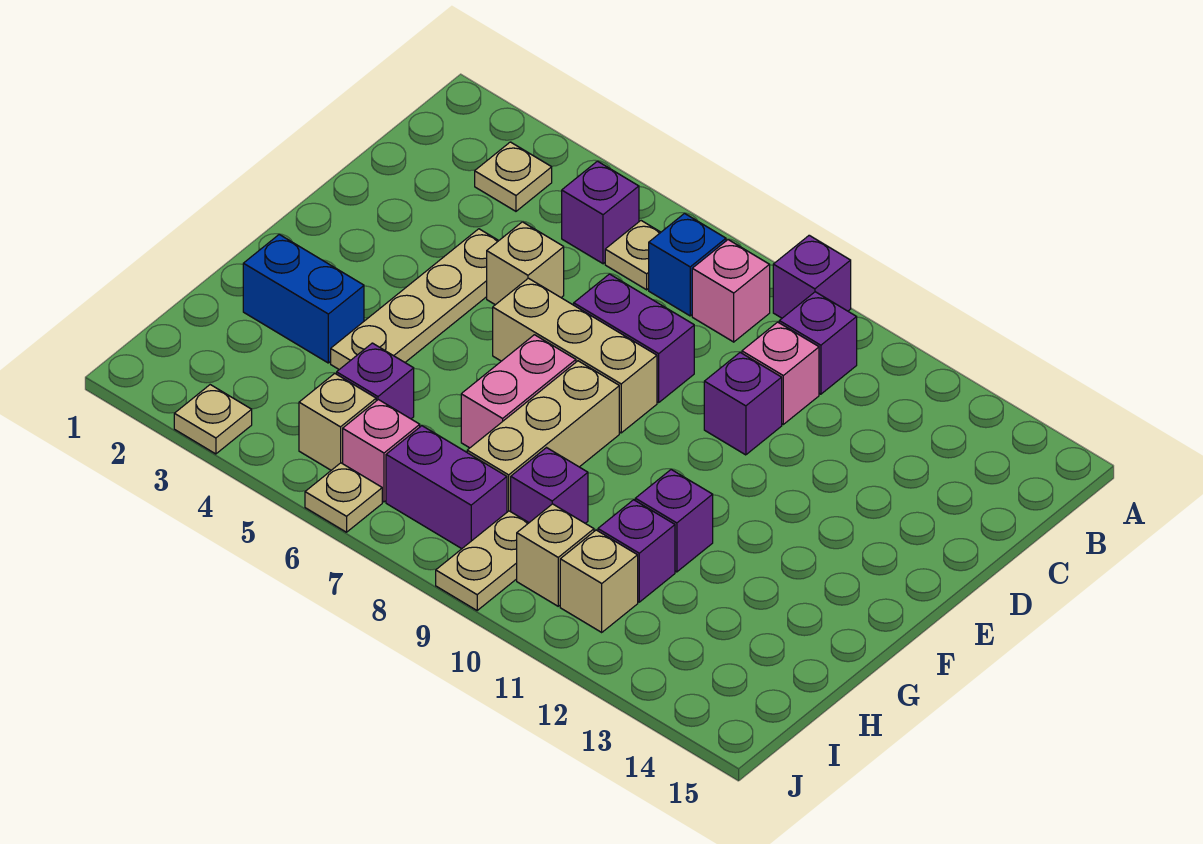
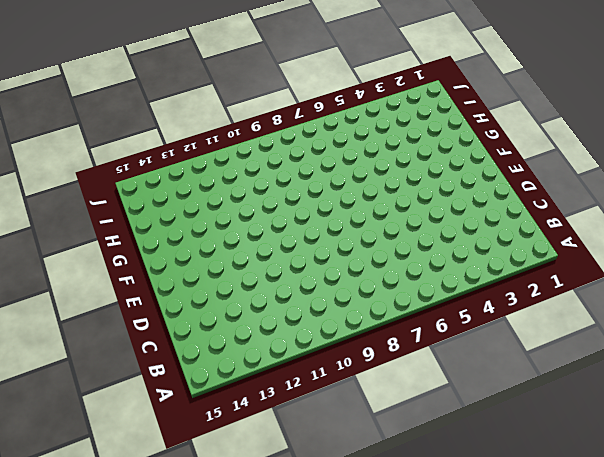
none -> purple 1x1 brick [773,235,851,318]
none -> tan 1x1 plate [475,142,552,211]
none -> purple 1x1 brick [562,161,639,264]

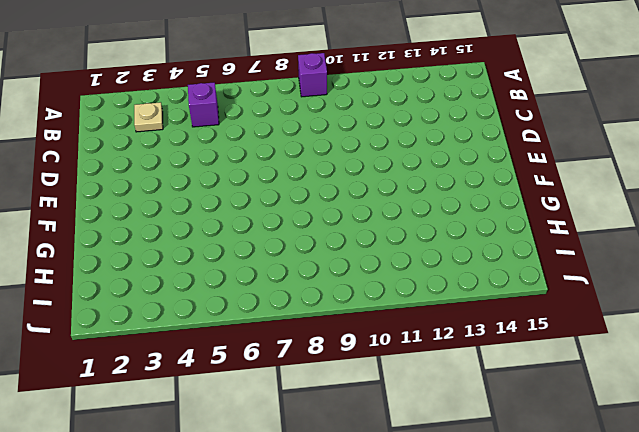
none -> tan 1x1 plate [605,221,661,290]
none -> blue 1x1 brick [649,214,726,316]
none -> pink 1x1 brick [692,240,770,342]

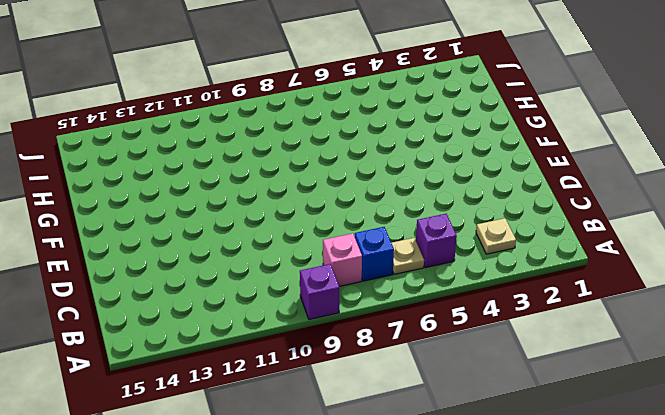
none -> purple 1x1 brick [779,292,857,394]
none -> pink 1x1 brick [742,322,819,424]
none -> tan 1x4 plate [331,229,499,369]

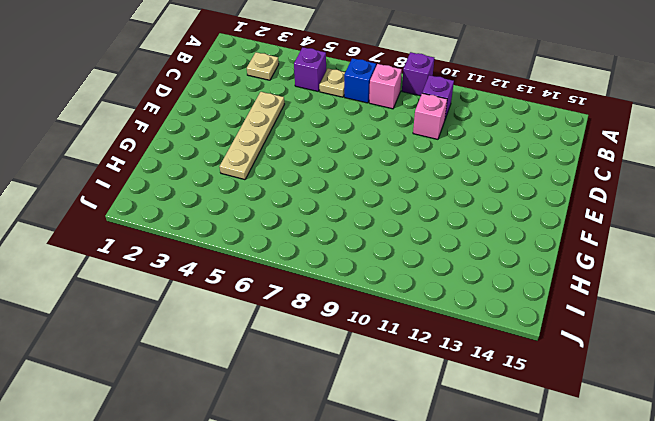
none -> tan 1x1 brick [487,222,564,305]
none -> purple 1x2 brick [574,274,694,402]
none -> purple 1x1 brick [704,353,782,455]

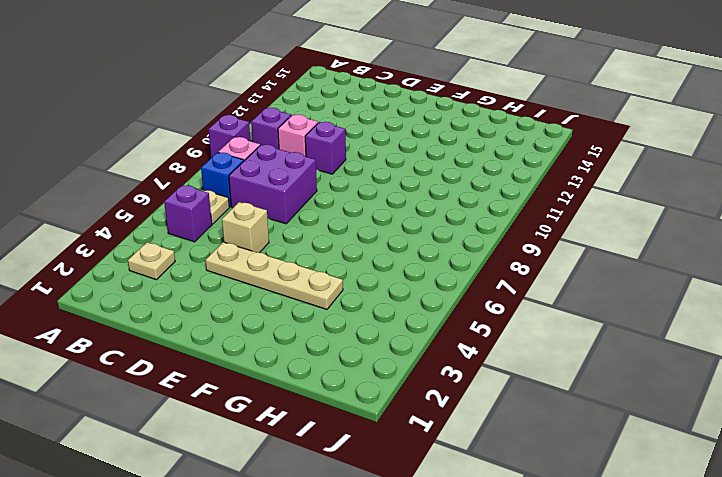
purple 2x2 brick [229,145,317,224] -> purple 1x2 brick [574,274,694,402]
none -> tan 1x3 brick [493,278,657,433]
none -> pink 1x2 brick [461,335,576,448]
none -> tan 1x3 brick [467,361,619,512]

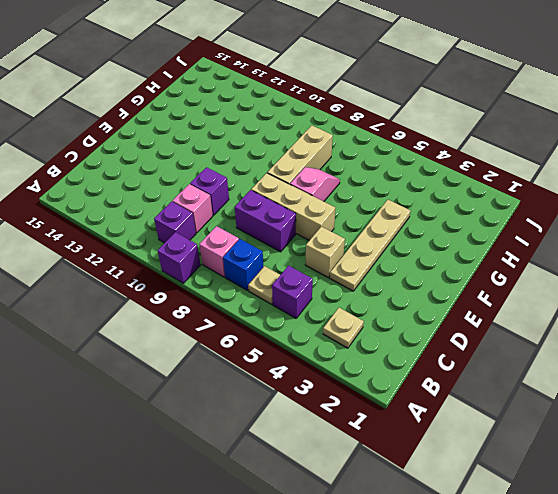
pink 1x2 slope [290,167,340,201] -> pink 1x2 brick [461,335,576,448]
none -> blue 1x2 brick [243,235,364,363]
none -> purple 1x1 brick [635,470,713,572]
none -> purple 1x1 brick [337,343,414,419]

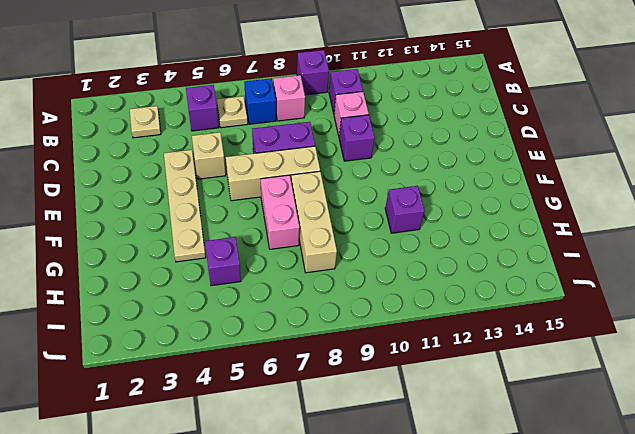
none -> blue 1x2 brick [243,235,364,363]
none -> purple 1x1 brick [511,448,588,523]
none -> purple 1x1 brick [598,500,675,602]

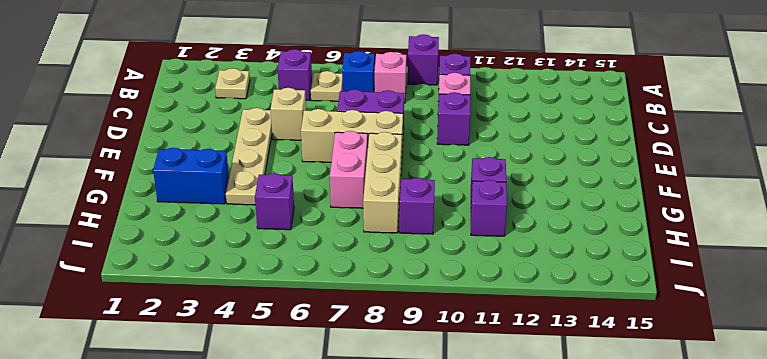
none -> tan 1x1 brick [299,374,376,470]
none -> pink 1x1 brick [343,400,420,502]
none -> purple 1x2 brick [386,426,507,549]

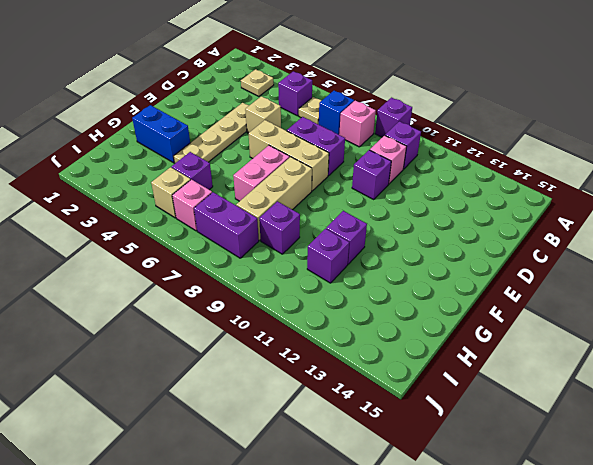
none -> tan 1x2 plate [436,511,529,610]
none -> tan 1x1 brick [517,504,594,606]
none -> tan 1x1 brick [560,530,638,632]

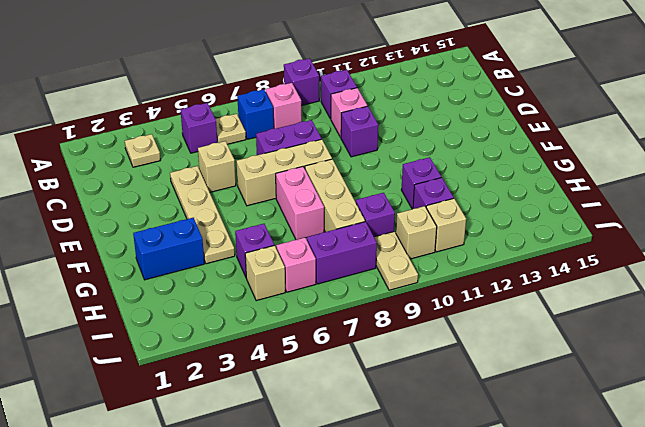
none -> tan 1x1 plate [174,385,252,454]
none -> tan 1x1 plate [305,463,382,532]

